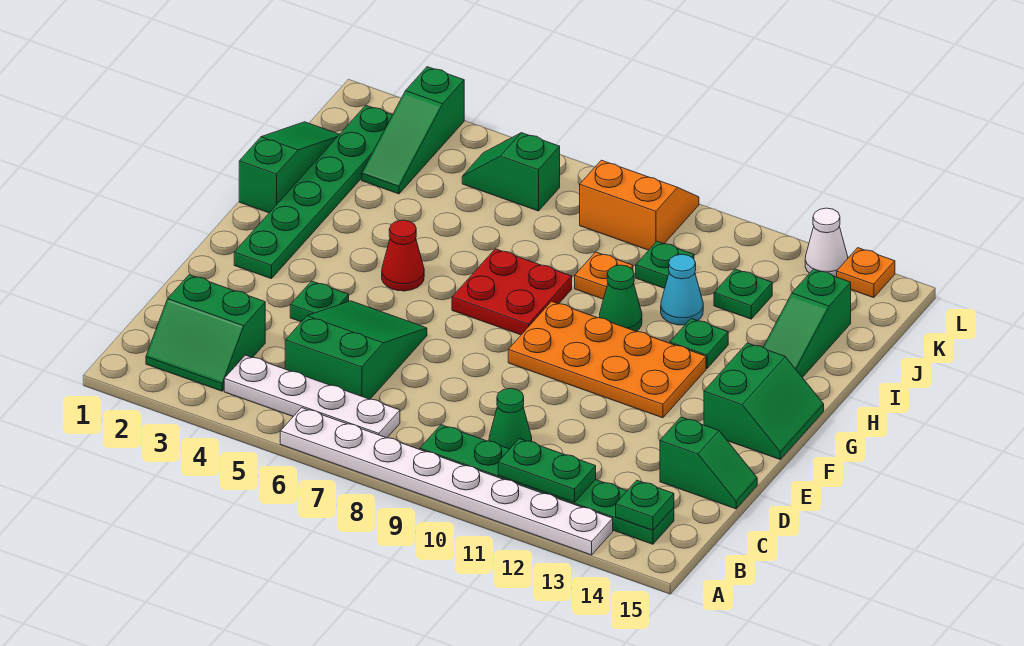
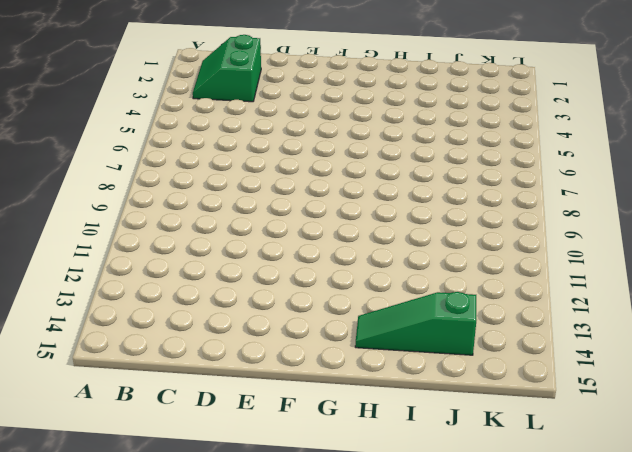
none -> white 1x8 plate [280,408,613,555]
none -> white 1x4 plate [224,355,400,438]
none -> green 1x6 plate [420,425,674,544]

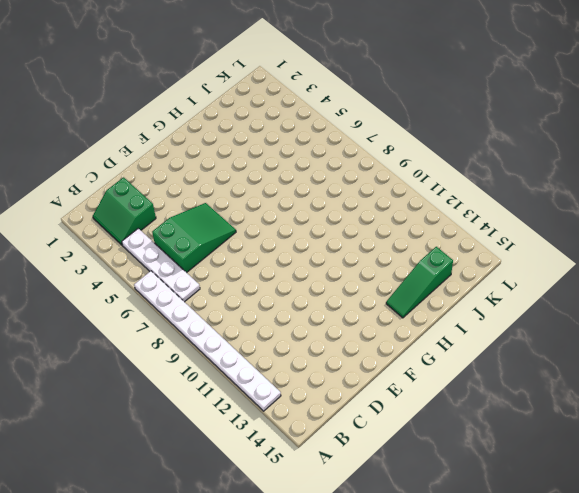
none -> green 1x6 plate [420,425,674,544]
none -> green 1x1 cone [489,388,532,449]
none -> green 1x2 slope [660,417,757,509]

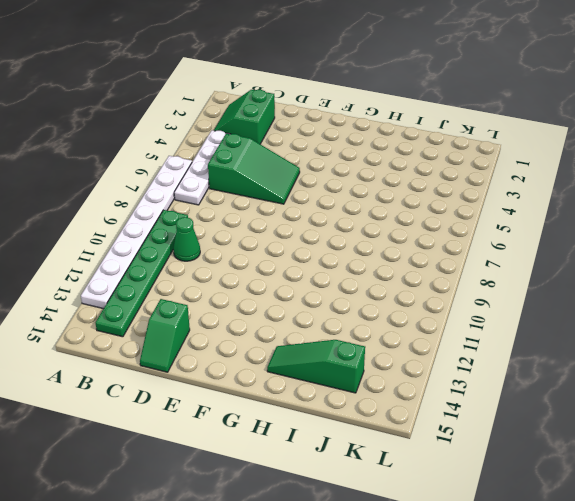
none -> green 1x1 plate [290,281,349,322]
none -> green 1x6 plate [234,105,392,279]
none -> orange 2x4 plate [508,301,706,418]

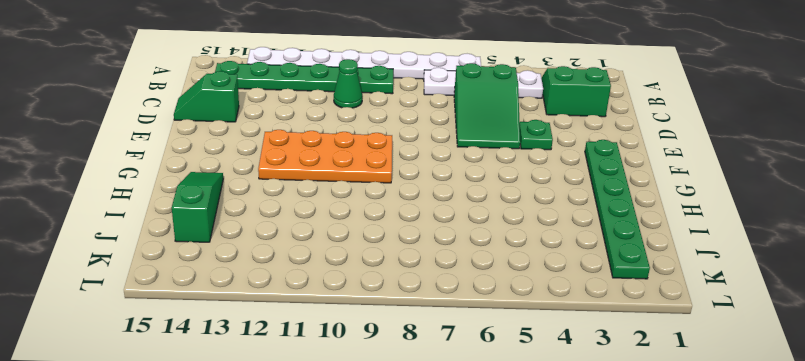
none -> green 2x2 slope [704,343,824,459]
none -> red 1x1 cone [382,220,424,291]
none -> red 2x2 plate [452,249,572,335]

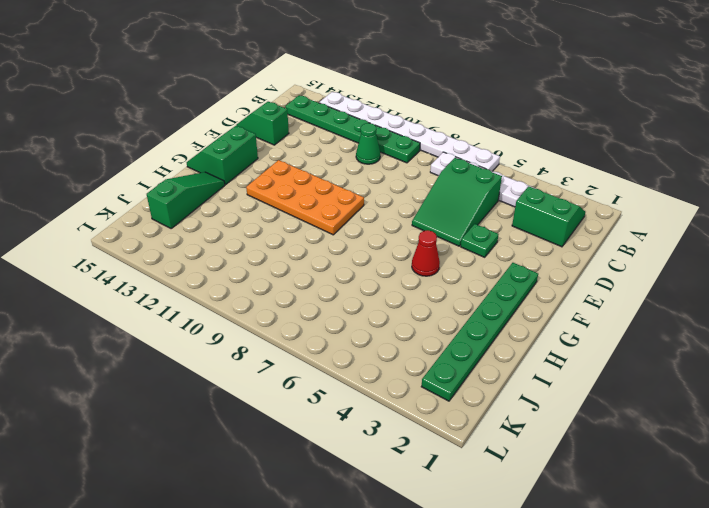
none -> red 2x2 plate [452,249,572,335]
none -> green 1x3 slope [239,122,340,213]
none -> green 1x1 cone [600,265,642,331]

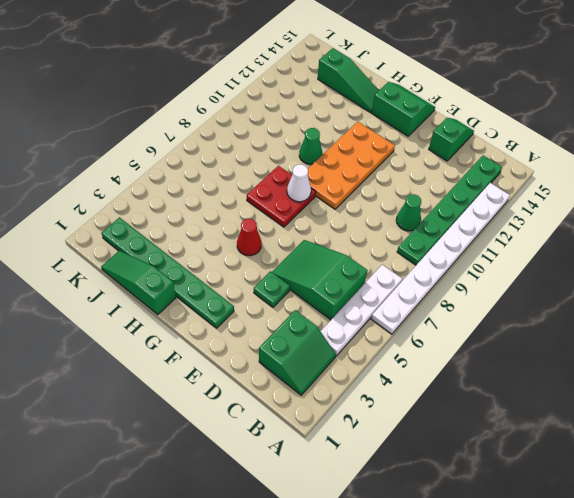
white 1x1 cone [287,164,311,202] -> white 1x1 cone moved to [805,208,848,277]
none -> green 1x1 plate [670,319,728,368]
none -> orange 1x1 plate [575,252,633,299]
none -> cyan 1x1 cone [661,254,703,325]

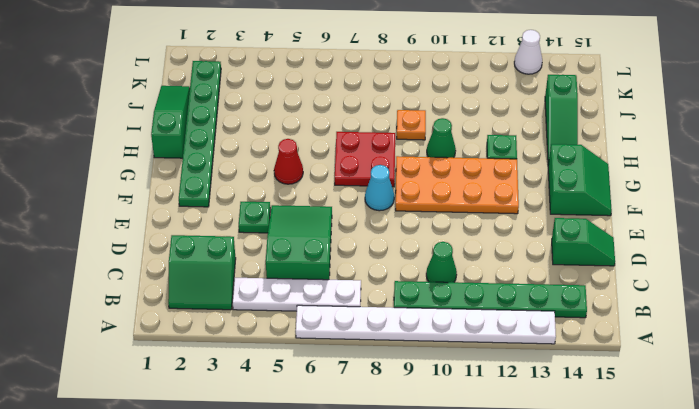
cyan 1x1 cone [365,165,394,211] -> cyan 1x1 cone moved to [661,254,703,325]
none -> green 1x3 slope [362,67,464,194]
none -> green 1x1 plate [636,241,694,288]
none -> green 1x1 plate [714,269,772,319]

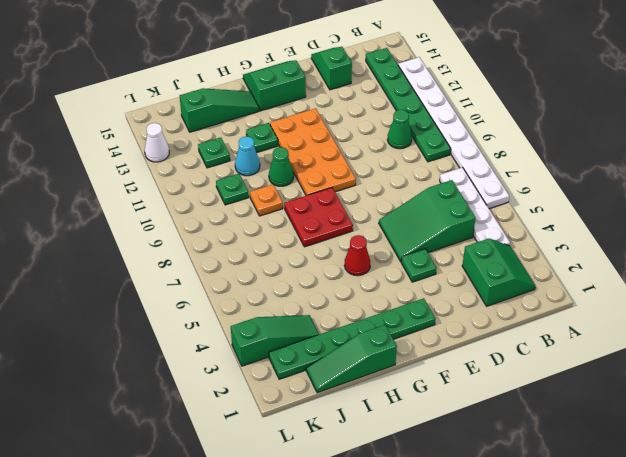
none -> green 1x2 slope [462,133,560,211]
none -> orange 2x2 slope [580,160,699,250]
none -> orange 1x1 plate [837,248,895,298]

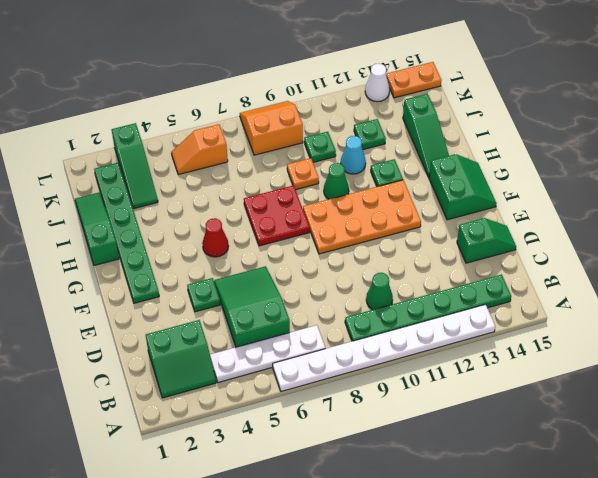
orange 1x2 slope [171,124,228,175] -> green 1x2 slope [462,133,560,211]
orange 1x2 plate [386,62,441,98] -> orange 1x1 plate [837,248,895,298]
none -> green 1x2 plate [498,439,596,502]
none -> green 1x1 plate [616,481,674,530]

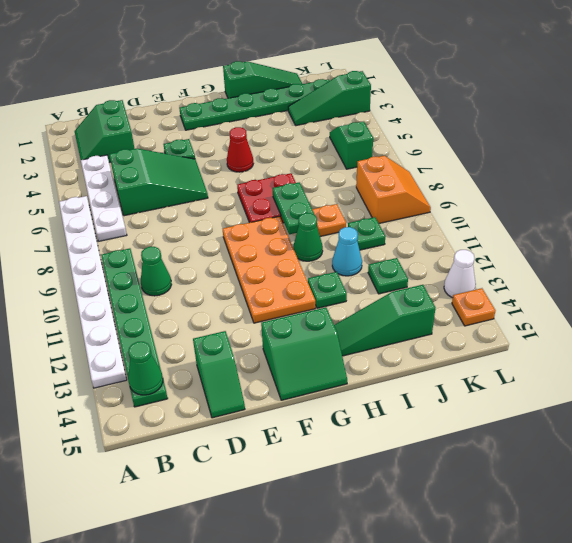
green 1x1 cone [128,342,163,395] -> green 1x1 plate [616,481,674,530]
green 1x2 plate [273,182,315,234] -> green 1x2 plate moved to [498,439,596,502]

